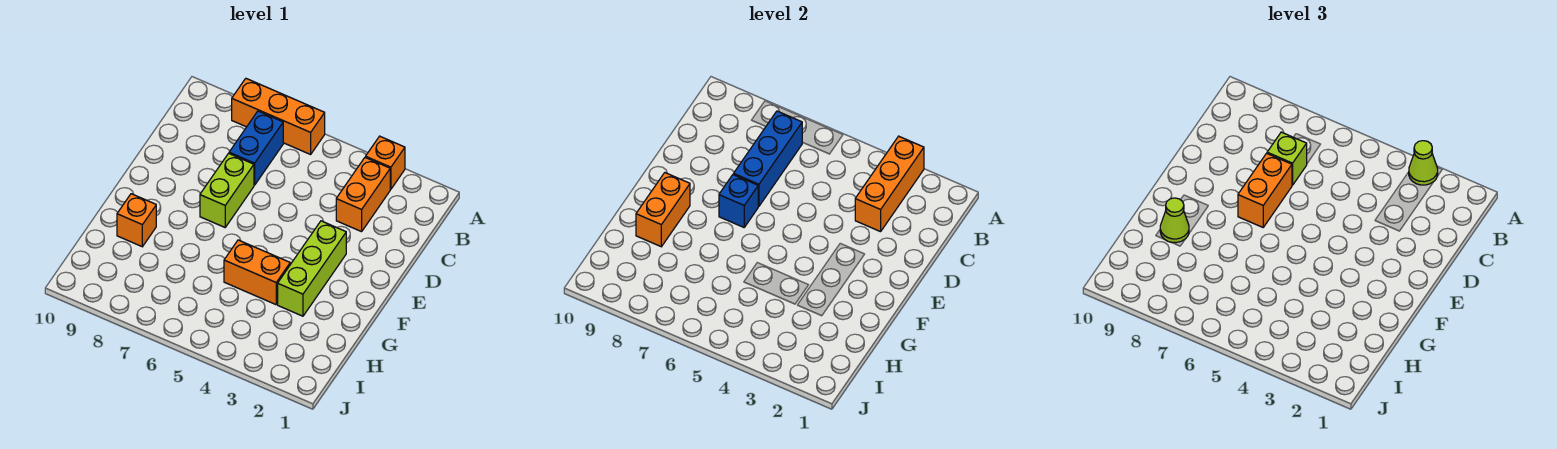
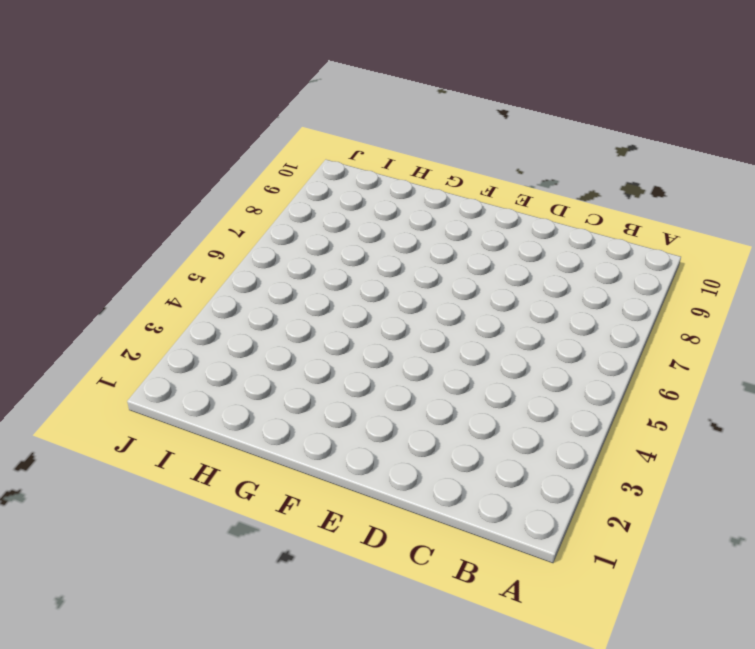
none -> orange 1x1 brick [366,136,405,189]
none -> orange 1x3 brick [232,79,325,154]
none -> orange 1x2 brick [336,157,390,232]

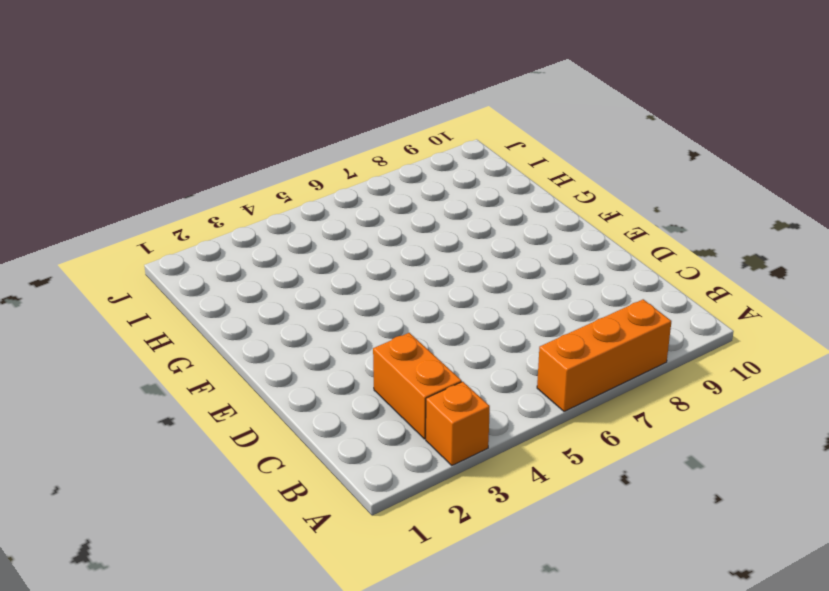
none -> blue 1x2 brick [229,111,283,185]
none -> lime 1x2 brick [200,153,254,227]
none -> lime 1x3 brick [278,221,346,316]

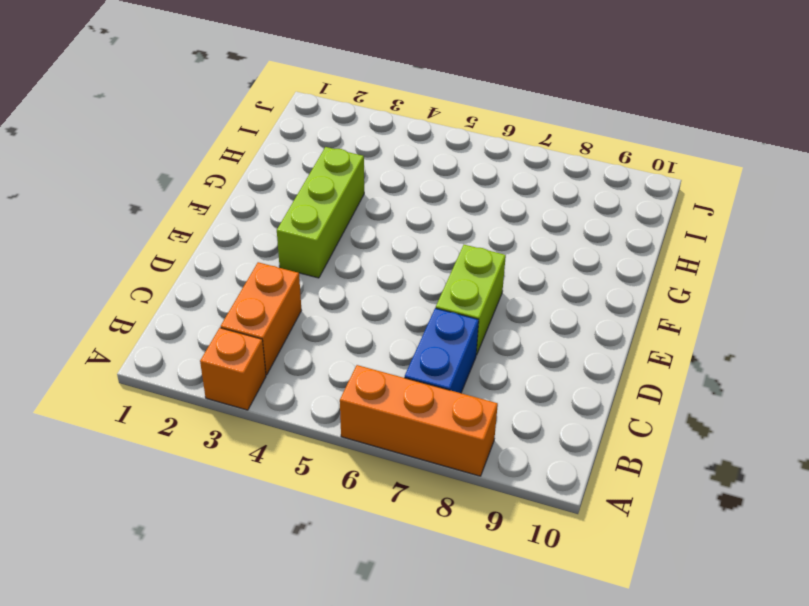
none -> orange 1x2 brick [224,240,290,305]
none -> orange 1x1 brick [117,194,156,247]
none -> orange 1x3 brick [855,136,924,232]

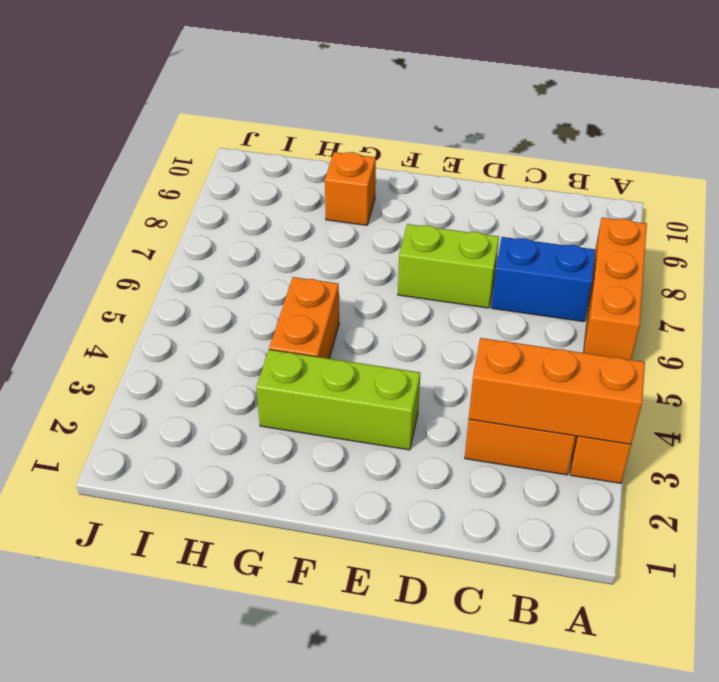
none -> blue 1x3 brick [734,111,802,206]
none -> blue 1x1 brick [719,175,758,227]
none -> orange 1x2 brick [636,173,690,247]

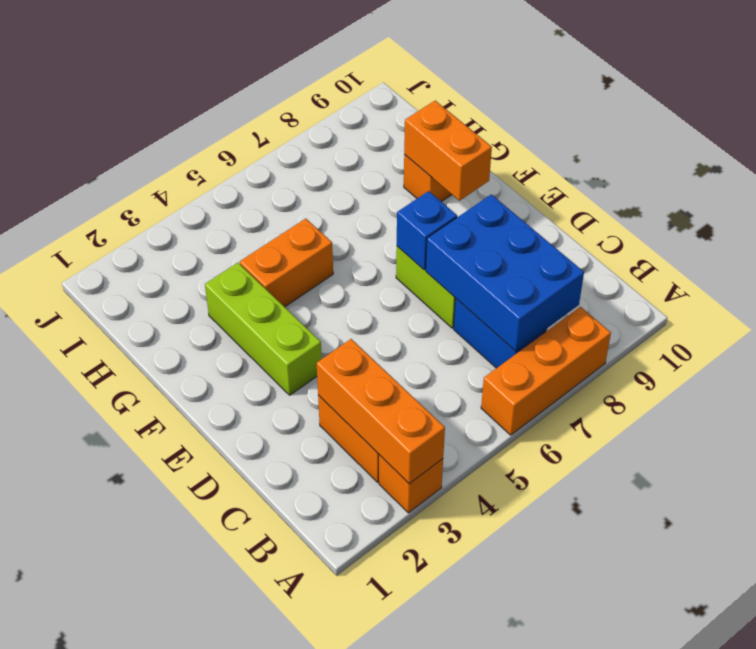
blue 2x3 brick [426,194,584,351] -> blue 1x3 brick [734,111,802,206]
none -> lime 1x1 cone [1409,141,1438,185]
none -> lime 1x1 brick [1267,132,1307,185]
none -> orange 1x2 brick [1238,153,1292,227]

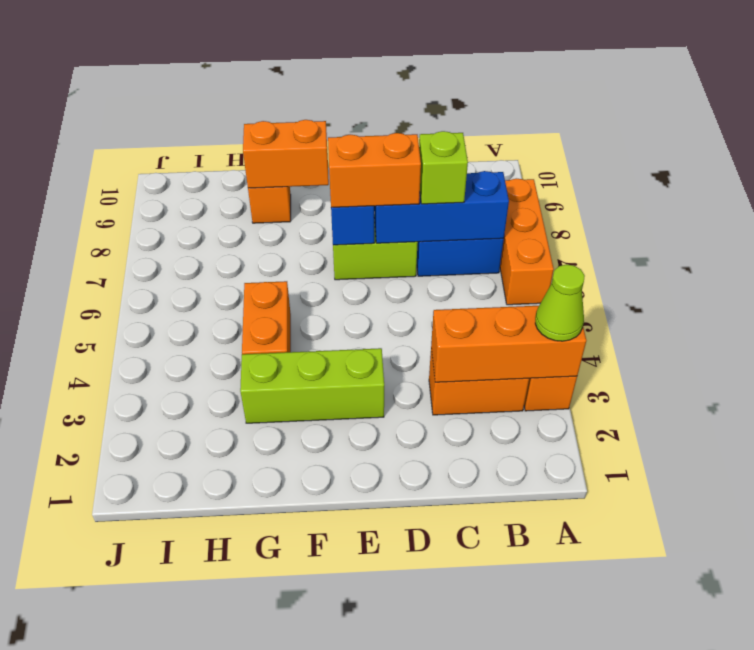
none -> lime 1x1 cone [1160,198,1189,243]

